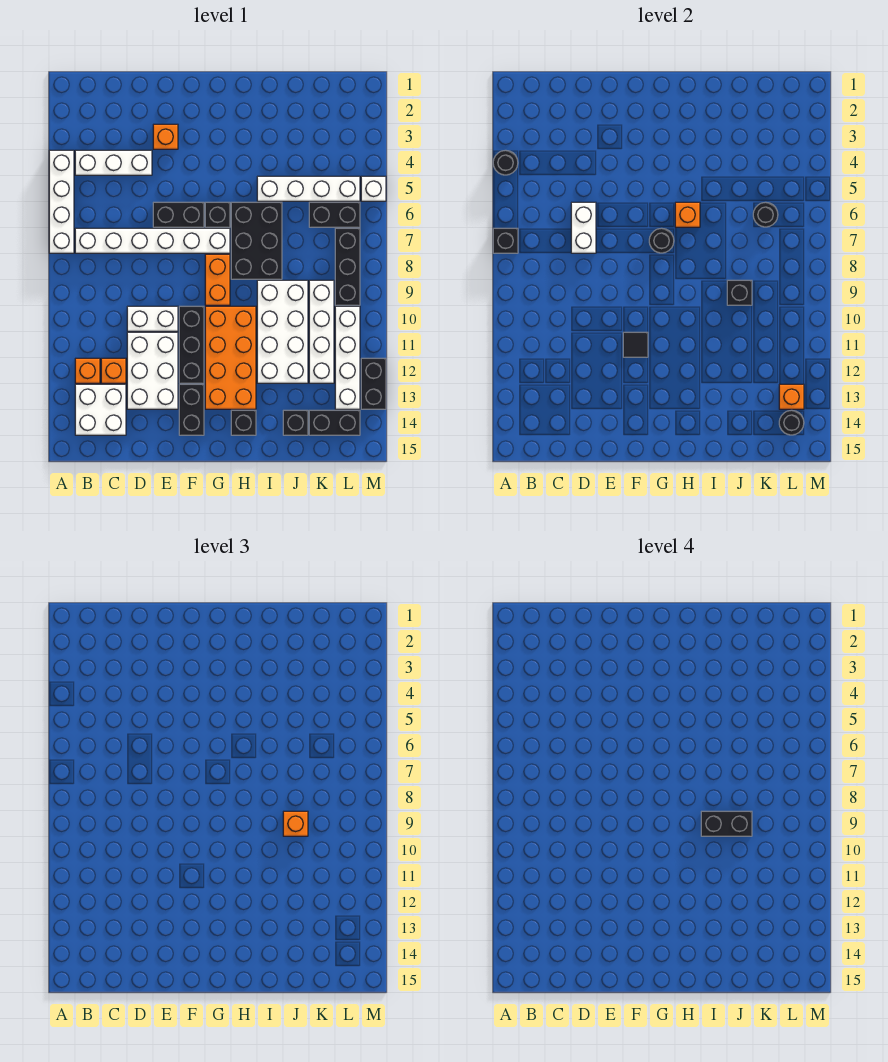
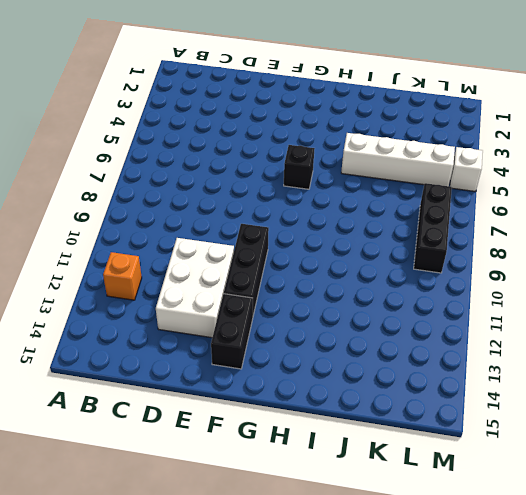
none -> white 1x4 brick [49,150,74,253]
none -> white 1x3 brick [75,150,152,175]
none -> white 1x6 brick [75,228,230,253]
none -> white 2x2 brick [75,384,126,435]

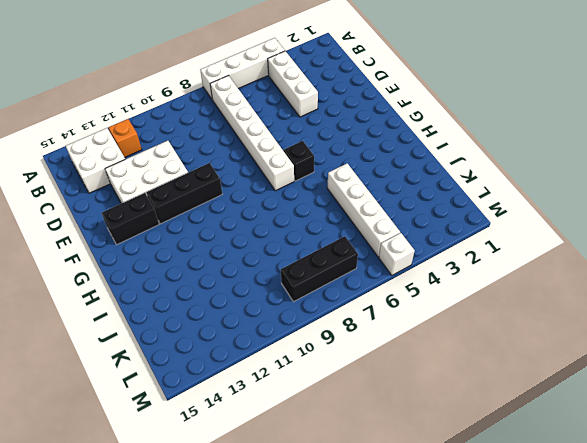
none -> orange 1x1 brick [101,358,126,383]
none -> white 1x2 brick [127,306,178,331]
none -> orange 1x1 brick [153,124,178,149]
none -> black 1x2 brick [153,202,204,227]

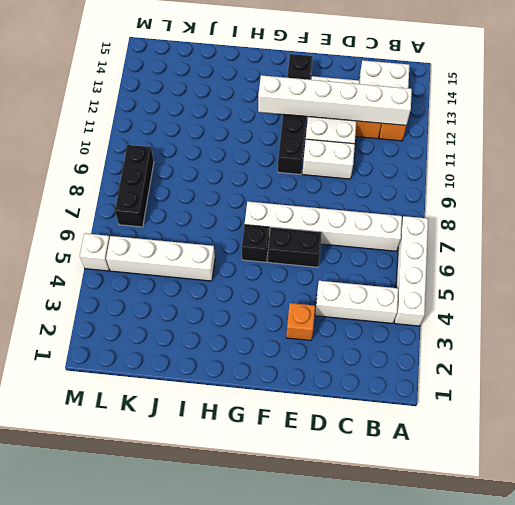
white 1x6 brick [258,75,412,125] -> none
none -> orange 1x2 brick [205,254,230,305]
none -> orange 2x4 brick [205,306,256,409]
none -> black 2x3 brick [231,202,282,279]
none -> black 1x1 brick [231,410,256,435]

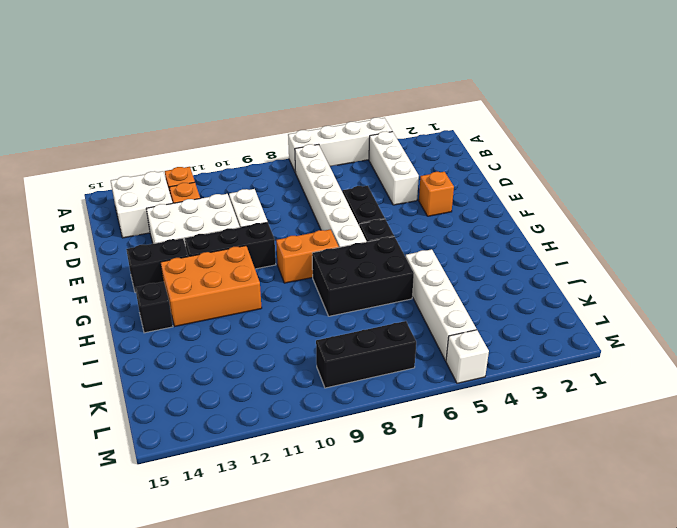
orange 2x3 brick [161,246,262,326] -> orange 2x4 brick [205,306,256,409]
none -> white 2x4 brick [257,280,308,383]
none -> black 1x1 brick [283,410,308,435]
none -> black 1x2 brick [309,202,360,227]
none -> white 1x4 brick [309,280,334,383]

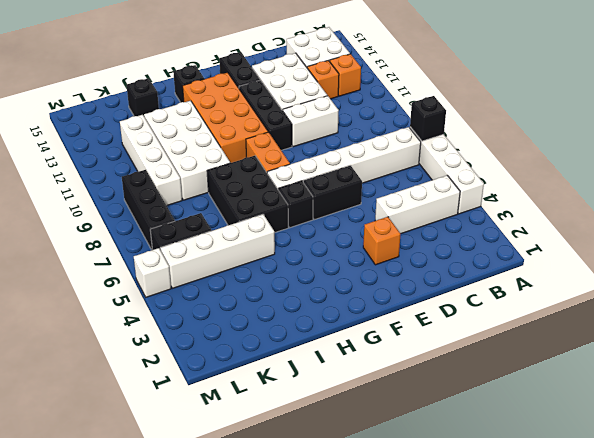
none -> black 1x2 brick [309,410,360,435]
none -> white 1x4 brick [335,306,360,409]
none -> black 1x2 brick [361,358,386,409]
none -> black 1x1 round brick [493,150,518,175]

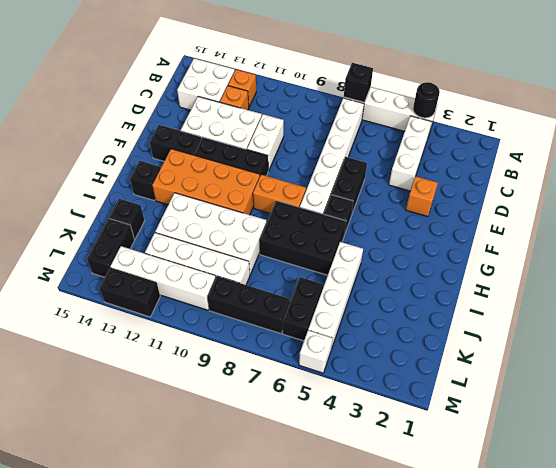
none -> white 1x2 brick [571,202,596,253]
none -> black 1x1 tile [623,332,648,357]
none -> black 1x1 round brick [649,228,674,253]
none -> orange 1x1 brick [675,202,700,227]

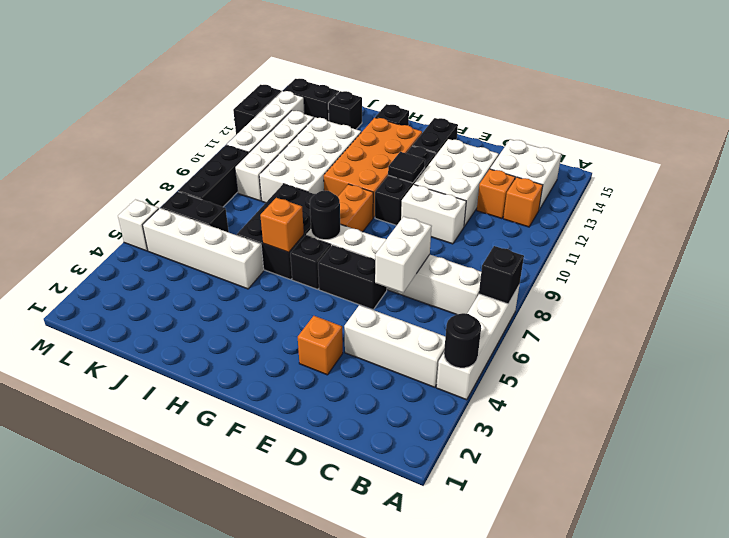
none -> black 1x1 brick [727,280,752,305]
none -> black 1x1 round brick [753,202,778,227]
none -> orange 1x1 brick [779,384,804,409]
none -> black 1x1 round brick [779,410,804,435]

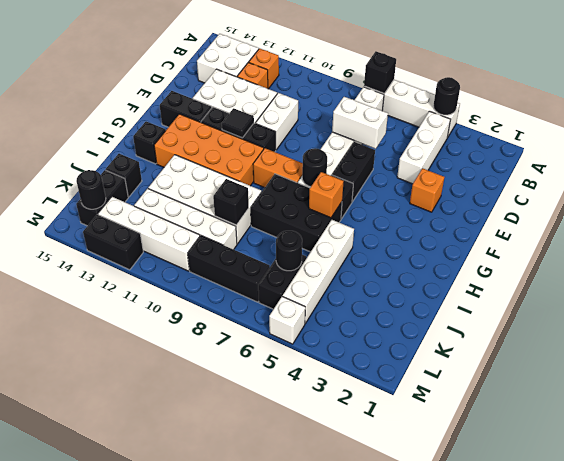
none -> orange 1x1 brick [779,384,804,409]
none -> orange 1x1 brick [283,811,308,836]
none -> black 1x2 brick [701,811,752,836]

